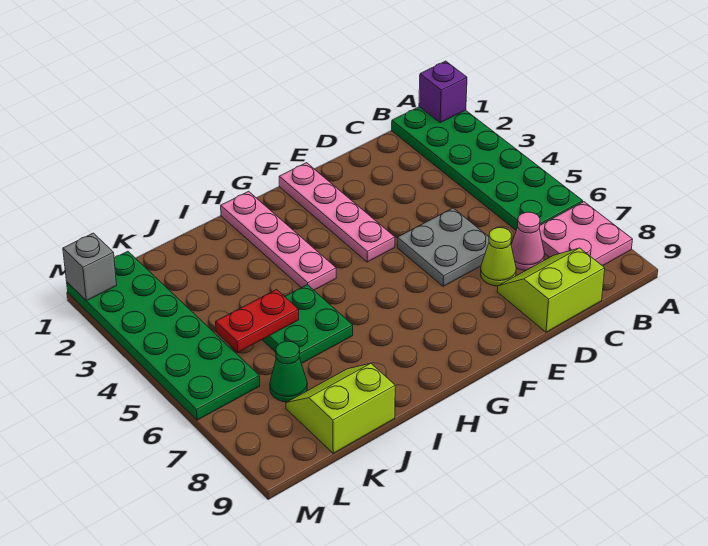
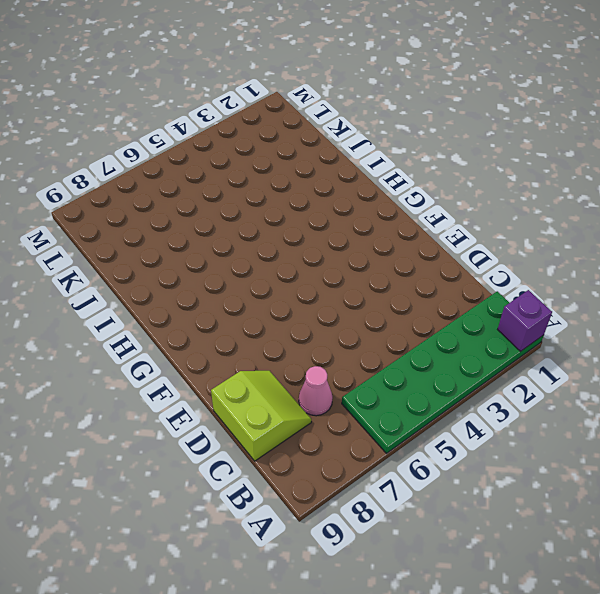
none -> pink 2x2 plate [539,202,633,266]
none -> grey 2x2 plate [397,208,489,286]
none -> lime 1x1 cone [480,228,516,286]

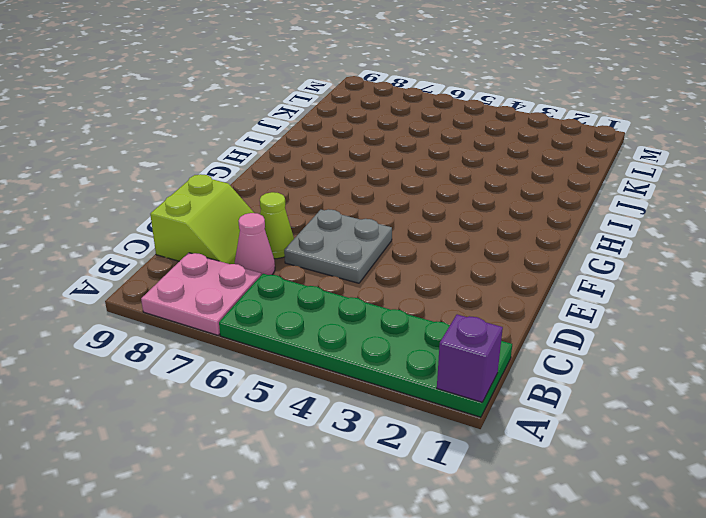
none -> pink 1x4 plate [279,163,395,262]
none -> pink 1x4 plate [221,191,336,290]
none -> green 2x2 plate [262,285,353,364]

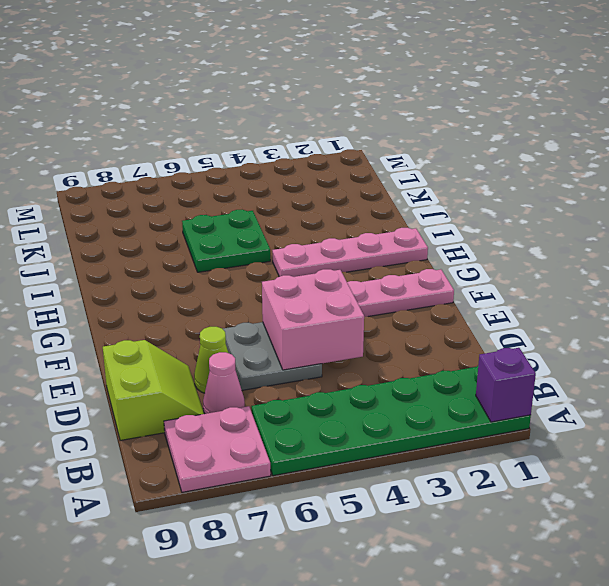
pink 2x2 brick [262,269,364,370] -> none
none -> lime 2x2 slope [286,363,395,453]
none -> green 1x1 cone [270,341,307,402]
none -> green 2x6 plate [67,251,260,420]

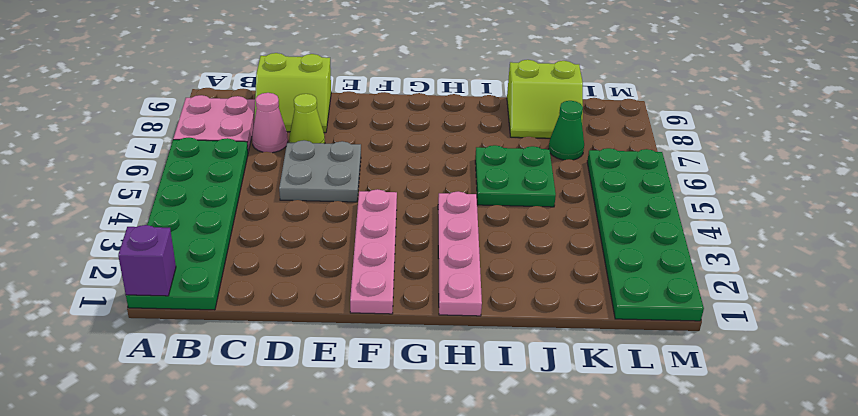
none -> red 1x2 plate [216,290,299,352]
none -> grey 1x1 brick [63,233,117,301]

